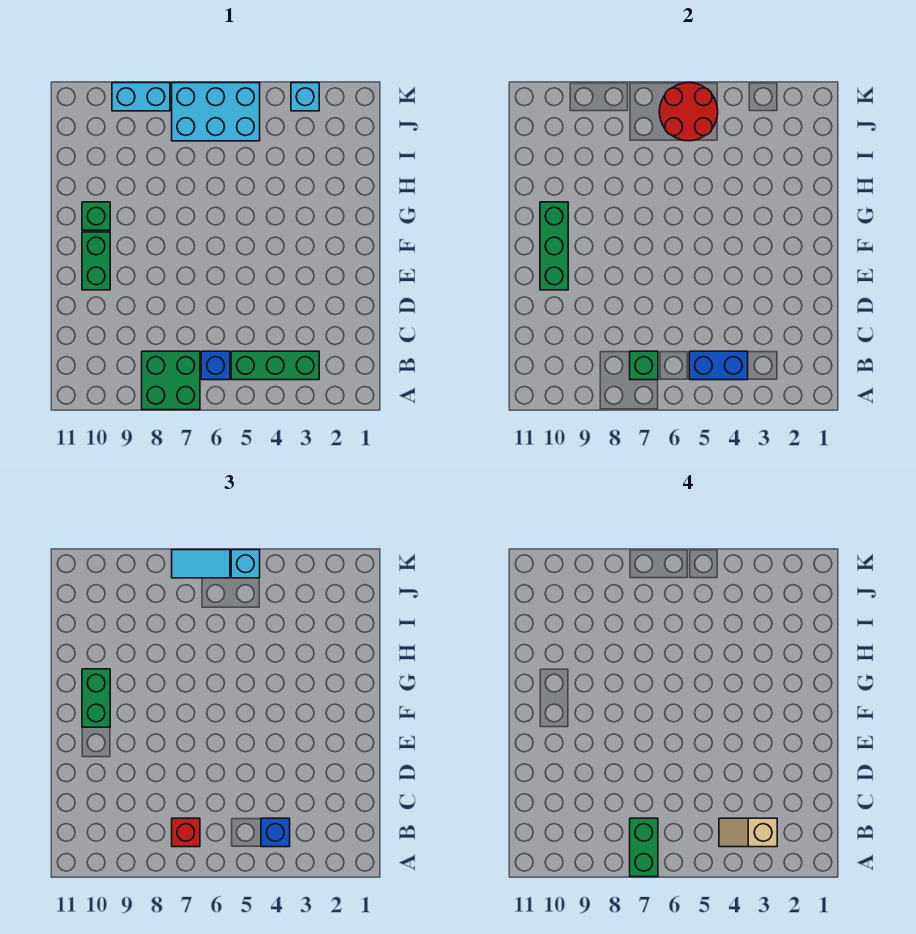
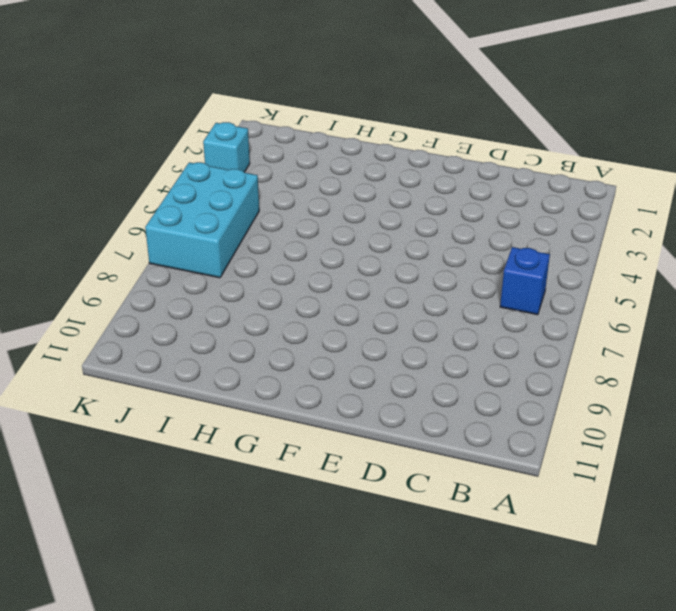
none -> green 2x2 brick [142,351,200,410]
none -> green 1x3 brick [231,351,319,380]
none -> green 1x2 brick [82,232,110,290]

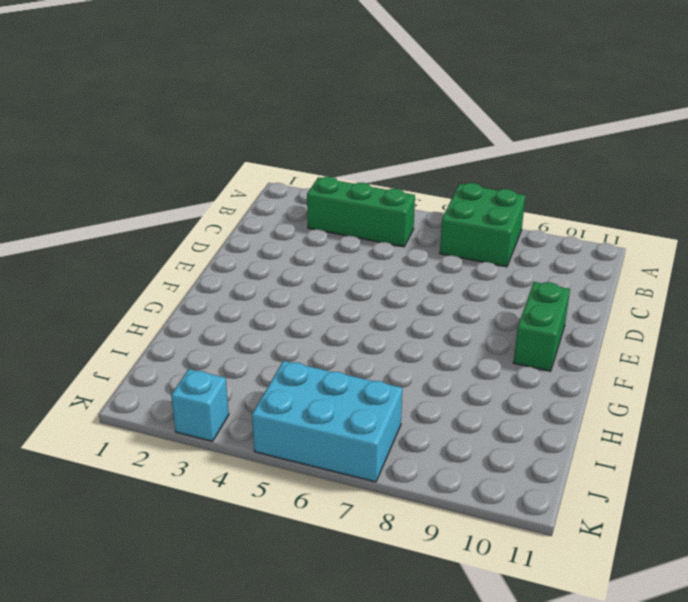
none -> blue 1x1 brick [201,351,230,380]
none -> green 1x1 brick [82,202,110,230]
none -> cyan 1x2 brick [112,83,170,111]

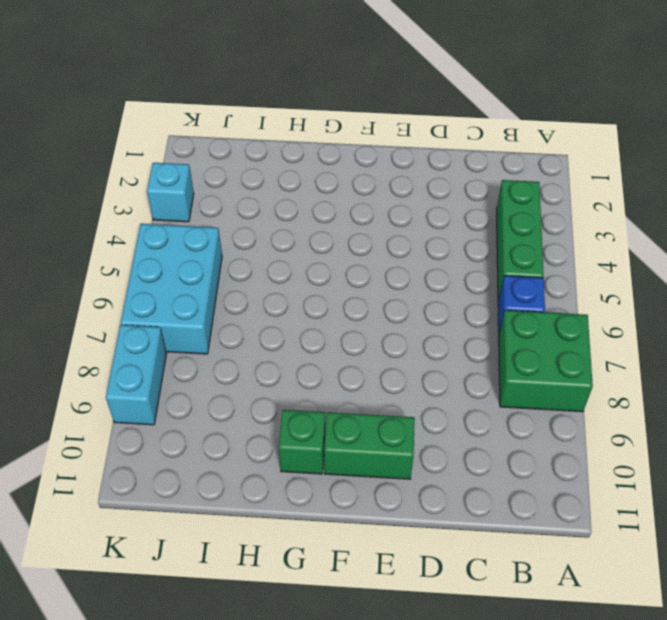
none -> blue 1x2 brick [689,351,748,380]
none -> green 1x1 brick [630,351,658,380]
none -> green 1x3 brick [540,202,568,290]

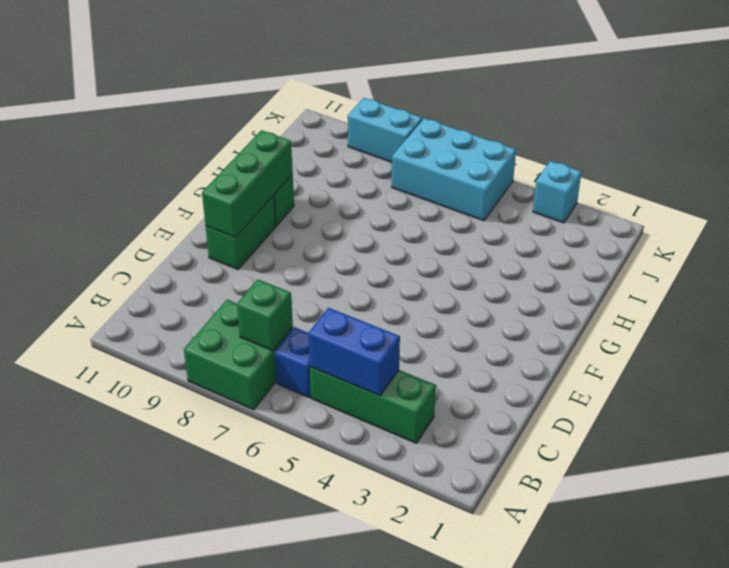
none -> red 2x2 round brick [659,83,718,141]
none -> blue 1x1 brick [261,818,290,847]
none -> red 1x1 brick [172,818,200,847]

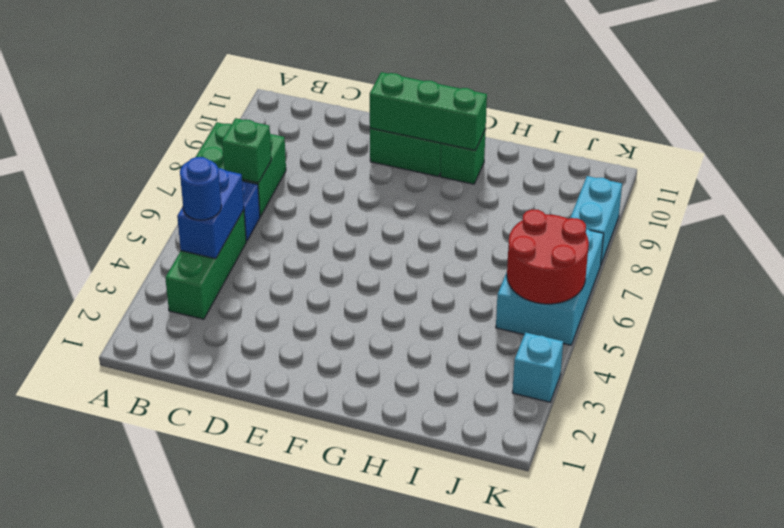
blue 1x1 round brick [180,157,221,220] -> blue 1x1 brick [261,818,290,847]
none -> red 1x1 brick [172,818,200,847]
none -> green 1x2 brick [82,669,110,727]
none -> cyan 1x1 brick [231,550,260,578]

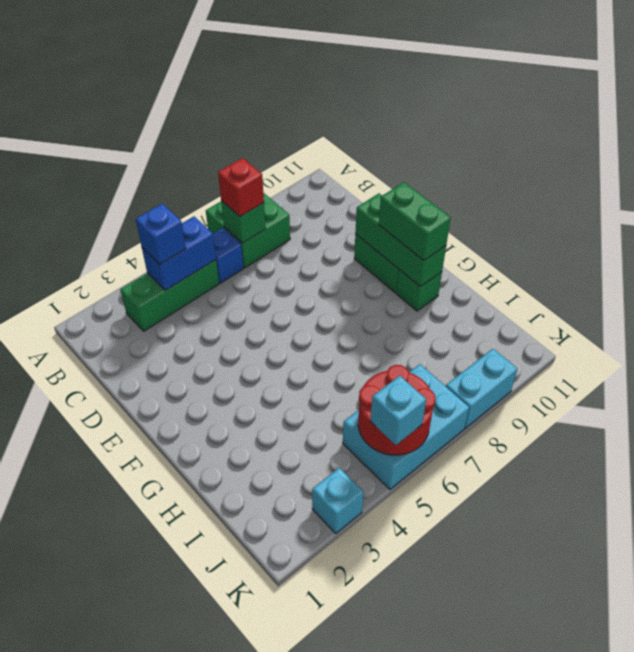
none -> cyan 1x2 tile [172,550,230,578]
none -> green 1x2 brick [630,818,658,877]
none -> tan 1x2 slope [719,818,777,847]

